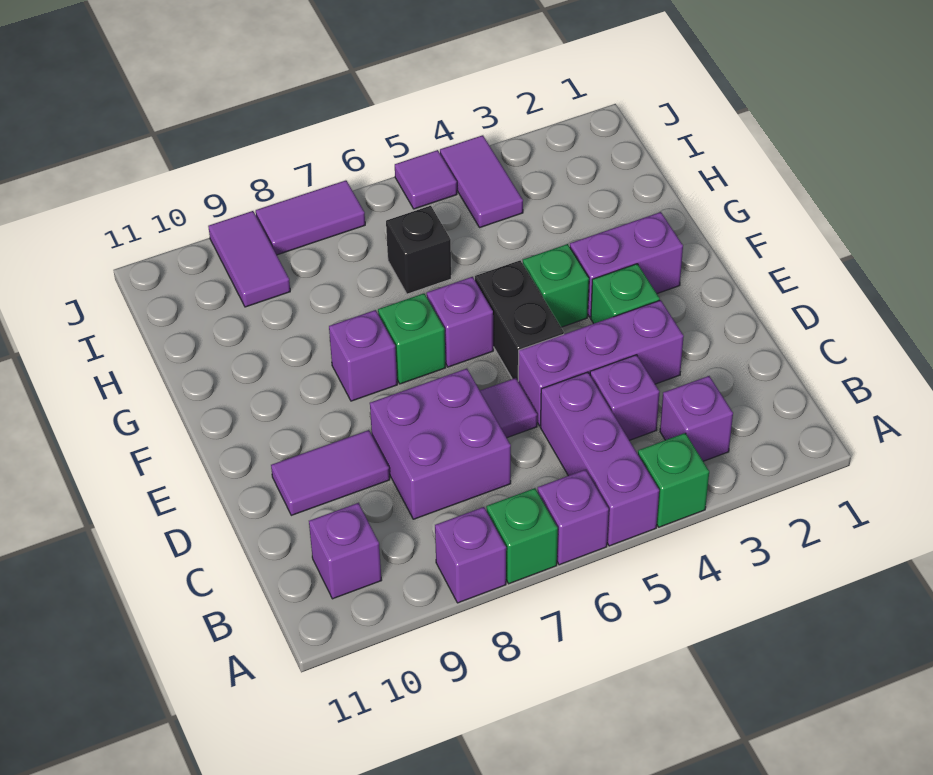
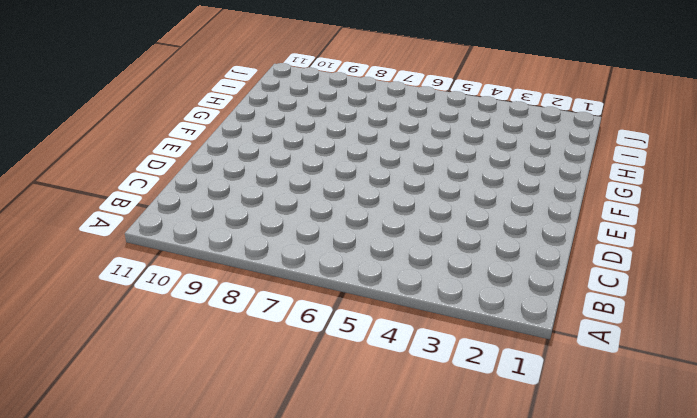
none -> green 1x1 brick [638,433,709,527]
none -> purple 1x3 brick [540,372,659,546]
none -> purple 1x1 brick [538,470,609,565]

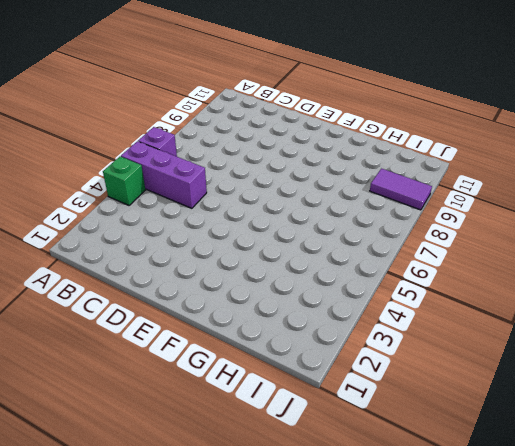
none -> green 1x1 brick [486,488,558,584]
none -> purple 1x1 brick [435,507,506,603]
none -> purple 1x1 brick [660,376,733,461]

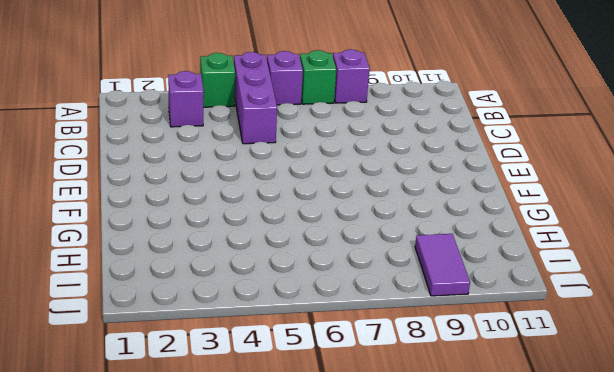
none -> purple 1x1 brick [309,503,382,599]
none -> purple 1x1 brick [590,355,659,440]
none -> purple 2x2 brick [370,369,511,519]

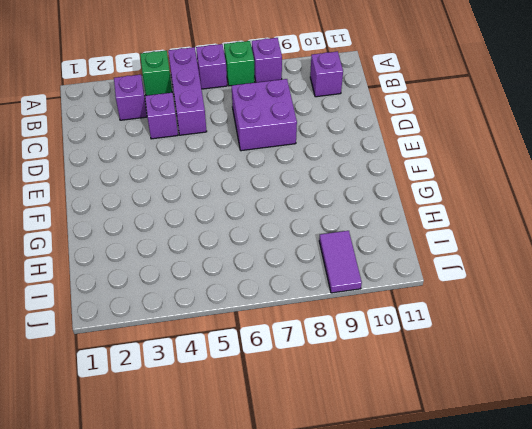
none -> purple 1x3 brick [518,300,684,426]
none -> purple 1x1 tile [480,378,537,438]
none -> purple 1x2 tile [271,430,390,515]

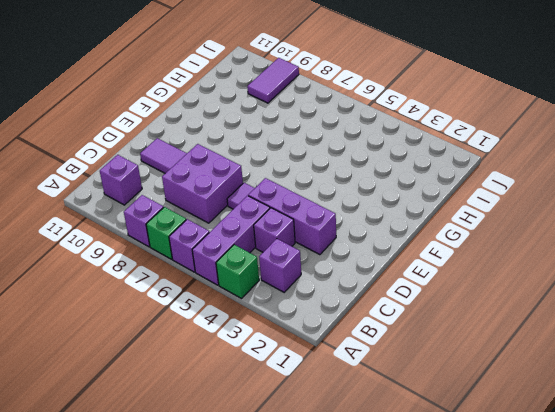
none -> green 1x1 brick [591,264,660,324]
none -> black 1x2 brick [475,260,564,380]
none -> purple 1x2 brick [570,212,683,317]

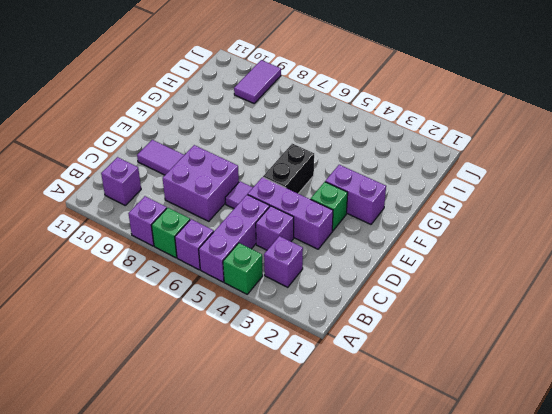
none -> green 1x1 brick [523,244,589,327]
none -> purple 1x1 brick [427,277,493,367]
none -> green 1x1 brick [378,293,446,384]

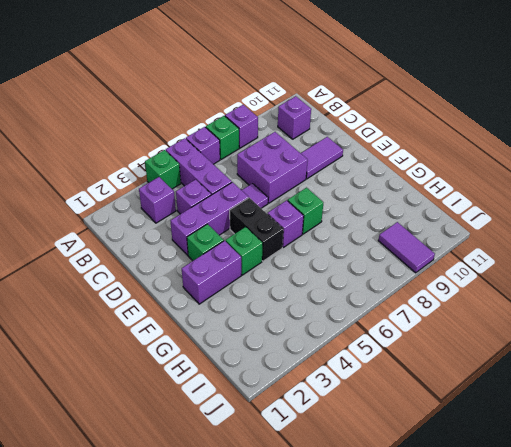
none -> purple 1x1 brick [329,310,397,401]
none -> black 1x1 brick [386,206,451,294]
none -> purple 1x2 tile [440,135,523,228]

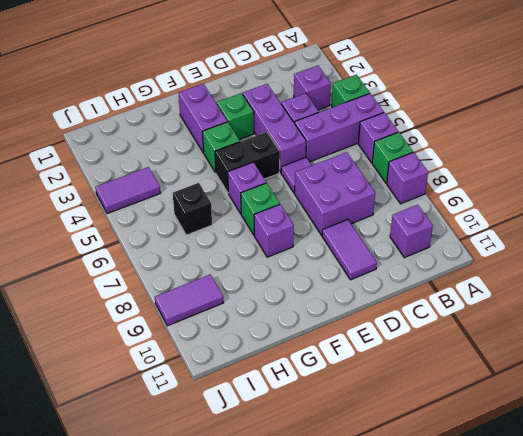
none -> purple 1x1 tile [395,150,457,209]
none -> purple 1x2 tile [256,180,365,255]

